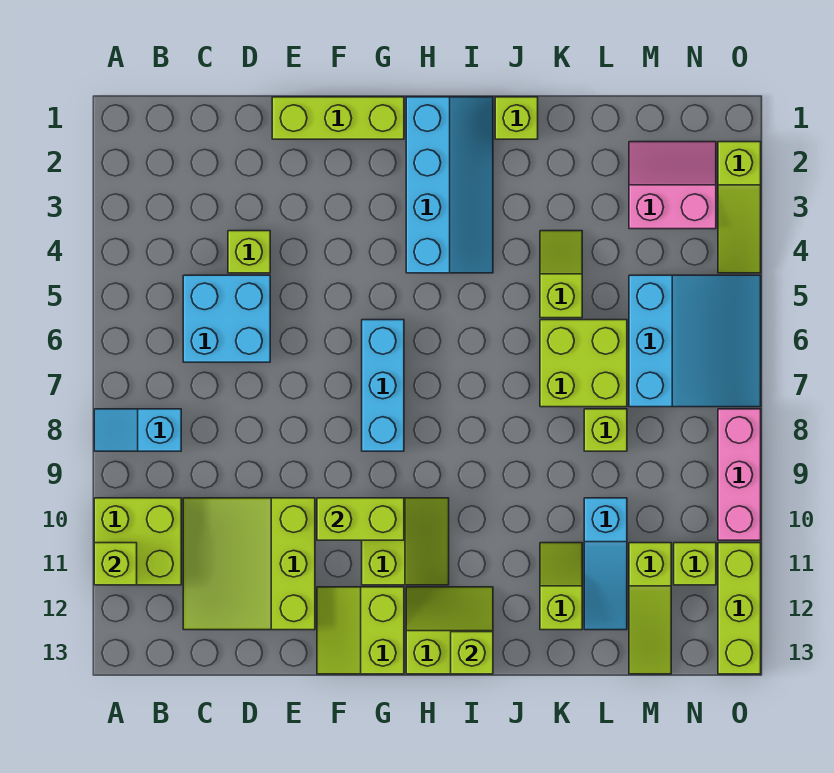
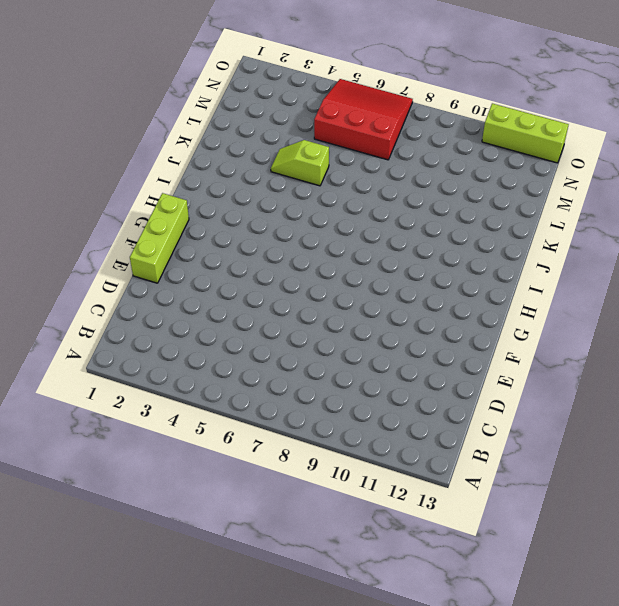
red 3x3 slope [314,79,413,160] -> cyan 3x3 slope [629,275,761,407]
none -> cyan 1x2 slope [94,409,181,451]
none -> lime 2x2 brick [94,498,181,585]
none -> cyan 2x2 brick [183,275,270,362]

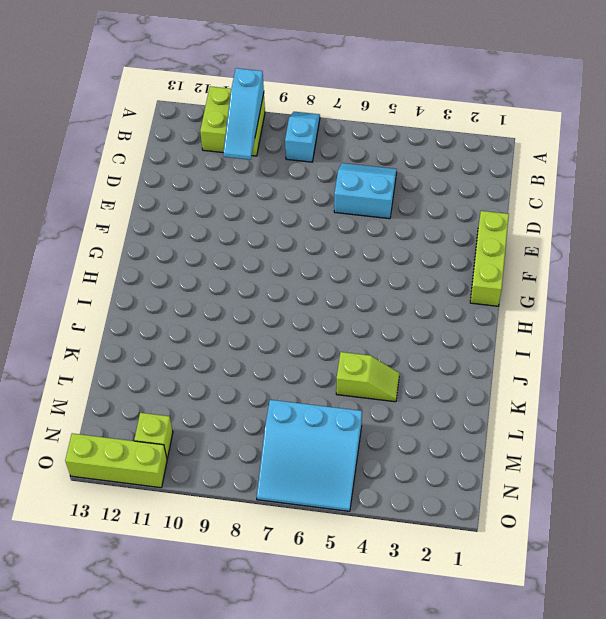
cyan 1x3 slope [223,68,264,160] -> cyan 1x3 slope turned to [584,498,627,630]
cyan 2x2 slope [334,163,397,219] -> cyan 2x2 brick [183,275,270,362]
none -> lime 3x3 slope [183,498,315,630]
none -> lime 1x1 brick [228,231,270,273]
none -> lime 2x2 slope [317,587,404,674]

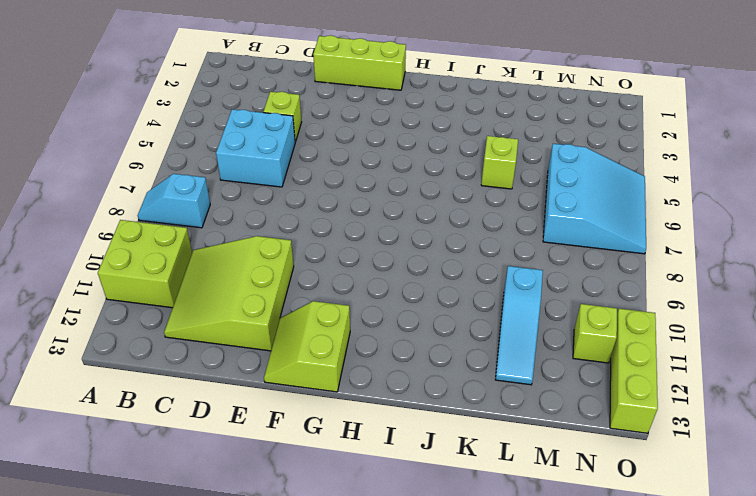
none -> cyan 1x3 brick [362,320,404,451]
none -> lime 2x2 slope [362,498,449,585]
none -> cyan 2x4 slope [406,97,493,273]

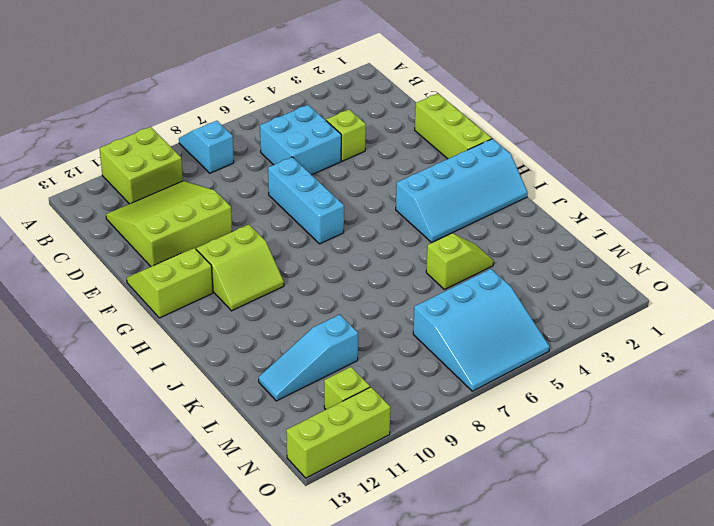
cyan 1x3 brick [268,157,344,244] -> cyan 1x3 brick turned to [362,320,404,451]
none -> lime 2x2 slope [406,587,493,674]
none -> lime 1x1 brick [495,97,538,139]
none -> lime 2x2 brick [540,320,627,407]

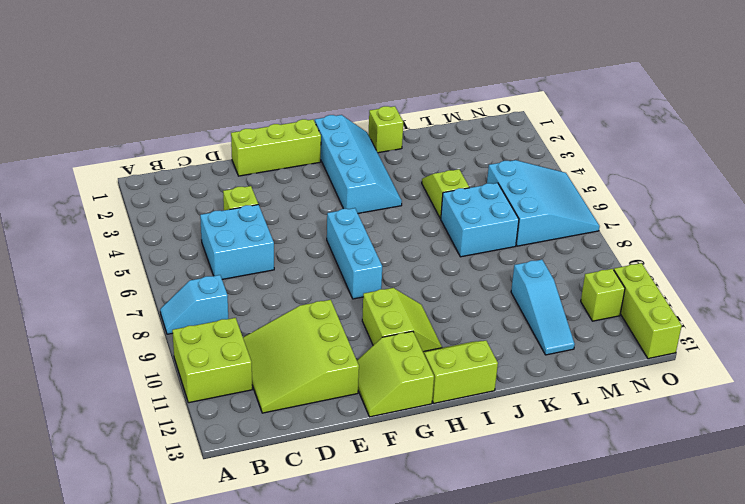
cyan 2x2 brick [441,183,519,257] -> lime 2x2 brick [540,320,627,407]
none -> lime 1x2 slope [540,543,582,630]
none -> lime 1x1 brick [584,409,627,451]
none -> pink 2x2 slope [629,142,716,229]

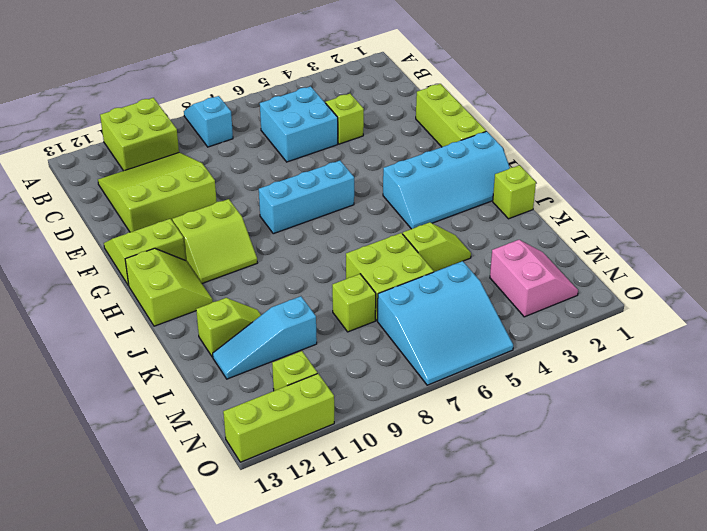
none -> lime 1x3 slope [629,543,671,674]
none -> lime 1x3 slope [718,142,761,273]
none -> pink 1x3 brick [718,409,761,540]

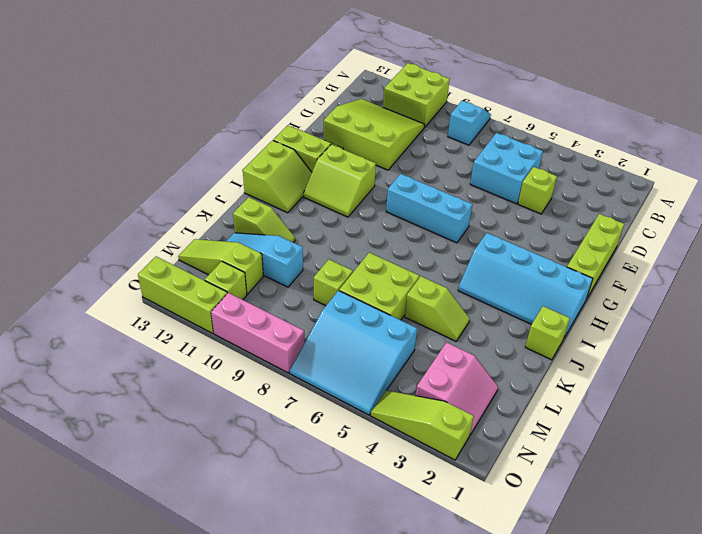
none -> lime 1x1 brick [94,543,137,585]
none -> lime 1x2 brick [317,498,404,540]
none -> lime 1x1 brick [451,632,493,674]

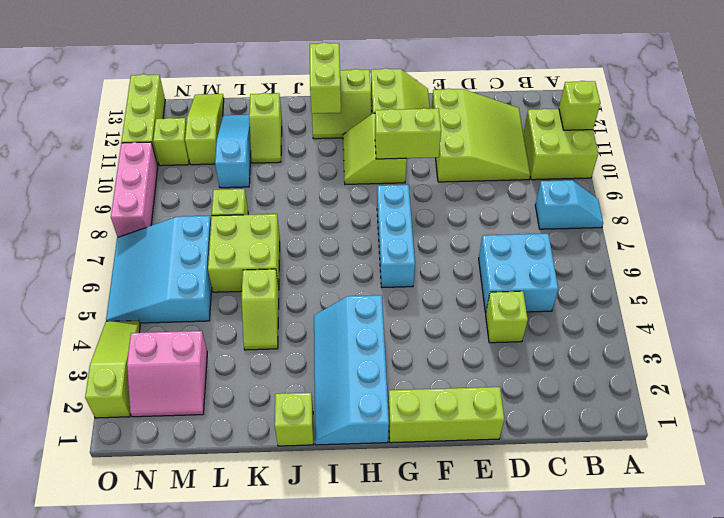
lime 1x2 brick [310,42,341,114] -> lime 1x1 brick [451,632,493,674]

